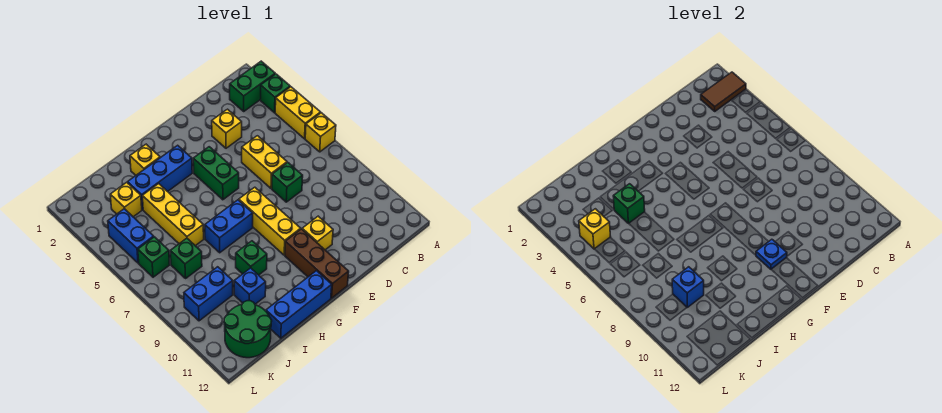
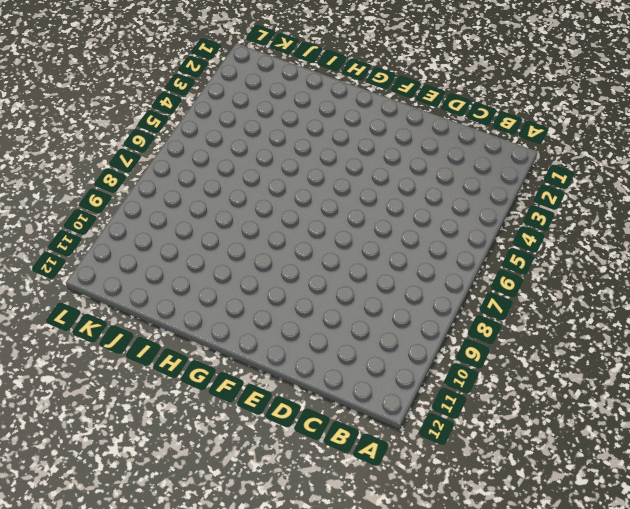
none -> green 1x2 brick [230,61,275,111]
none -> green 1x1 brick [260,74,290,113]
none -> yellow 1x2 brick [275,87,321,139]

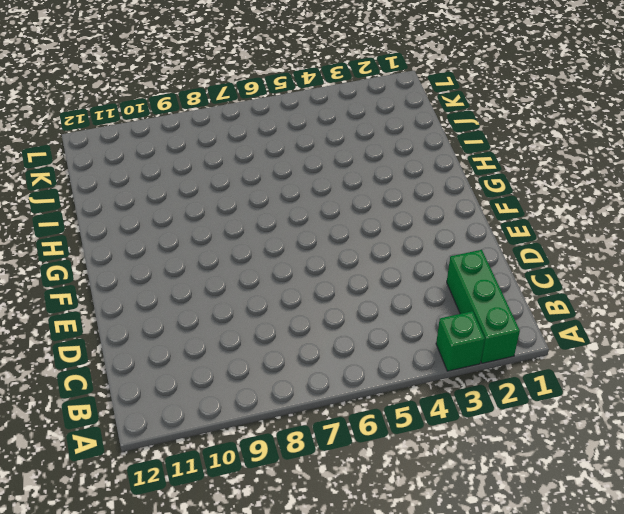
green 1x3 brick [447,250,520,363] -> green 1x2 brick [230,61,275,111]
none -> yellow 1x2 brick [275,87,321,139]
none -> yellow 1x1 brick [305,113,336,152]
none -> yellow 1x1 brick [212,109,242,148]

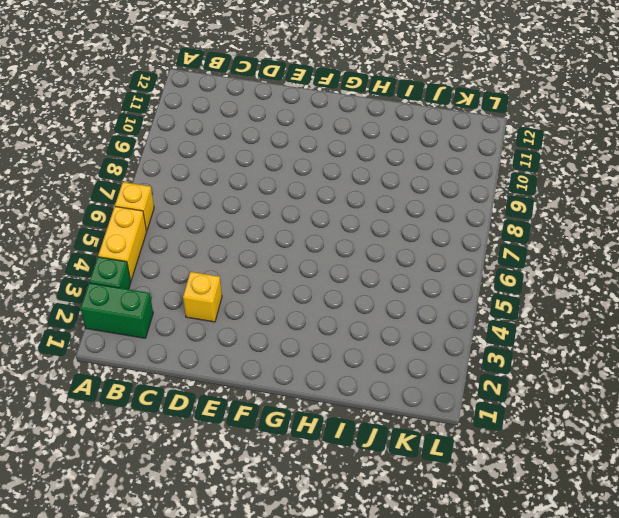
none -> yellow 1x2 brick [242,136,287,188]
none -> green 1x1 brick [272,163,303,202]
none -> yellow 1x1 brick [302,216,333,250]

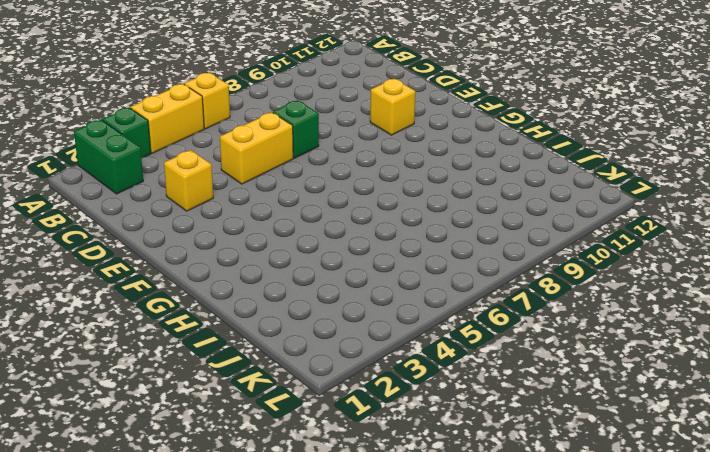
none -> green 1x2 brick [193,147,239,200]
none -> yellow 1x3 brick [239,187,301,255]
none -> brown 1x3 brick [285,229,349,298]

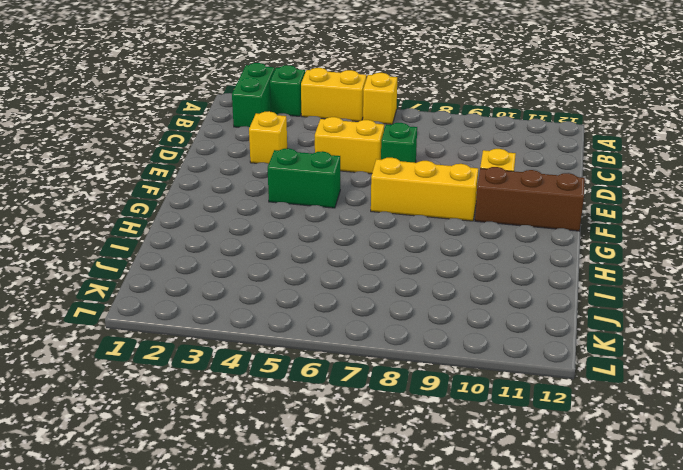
none -> blue 1x3 brick [128,145,192,210]
none -> blue 1x2 brick [205,200,253,253]
none -> blue 1x3 brick [266,271,332,338]

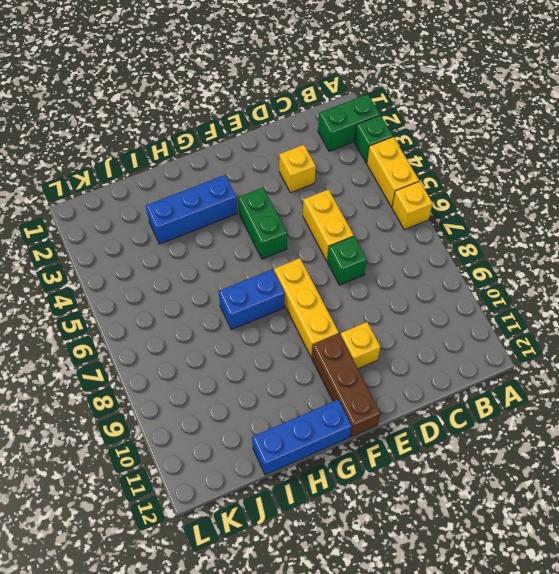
none -> yellow 1x1 brick [130,144,160,175]
none -> green 1x1 brick [236,241,267,275]
none -> yellow 1x3 brick [142,184,204,246]

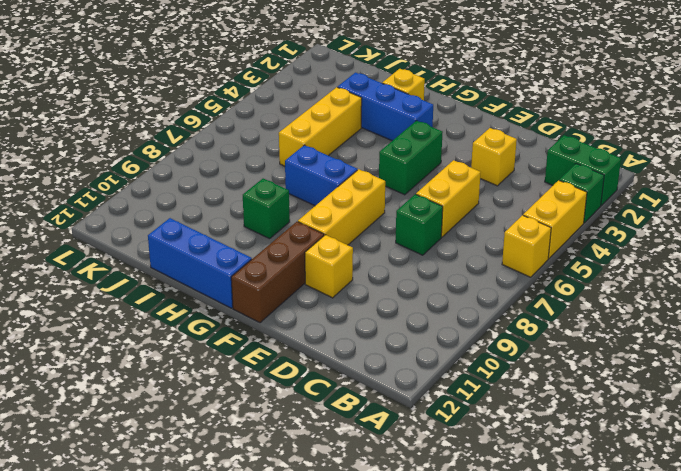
none -> blue 1x1 brick [234,268,266,304]
none -> yellow 1x1 brick [110,182,142,217]
none -> green 1x1 brick [170,238,202,278]

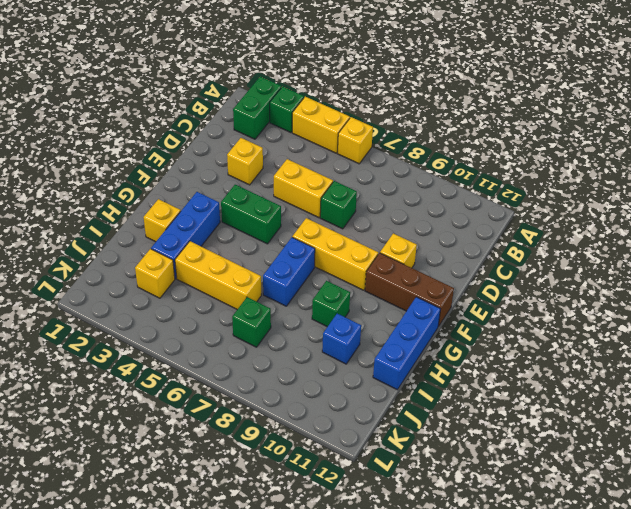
none -> blue 1x2 brick [184,267,233,321]
none -> green 2x2 round brick [224,301,272,358]
none -> blue 1x2 brick [108,209,154,263]

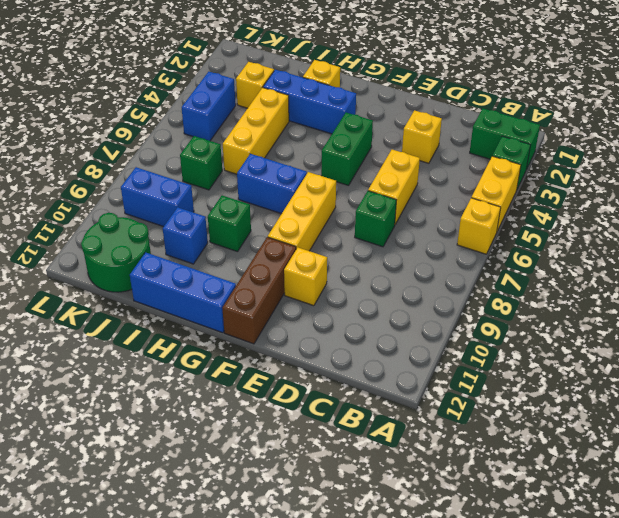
none -> green 1x1 brick [138,237,170,277]
none -> brown 1x2 tile [701,72,746,111]
none -> blue 1x1 plate [756,239,787,269]

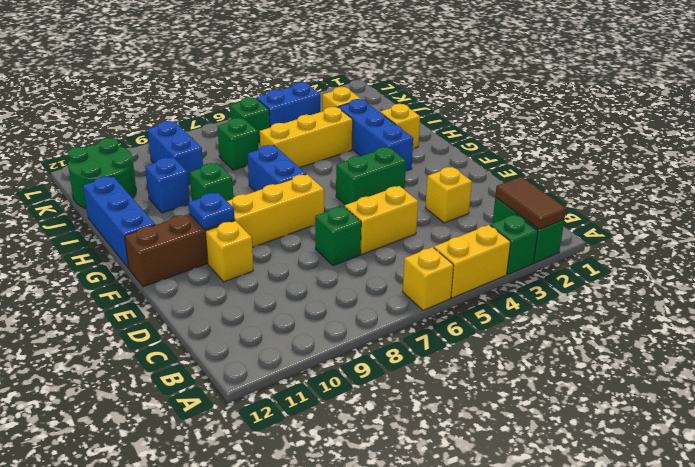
none -> green 1x1 brick [613,184,645,223]
none -> blue 1x1 brick [672,267,704,307]
none -> yellow 1x1 brick [579,209,611,249]

